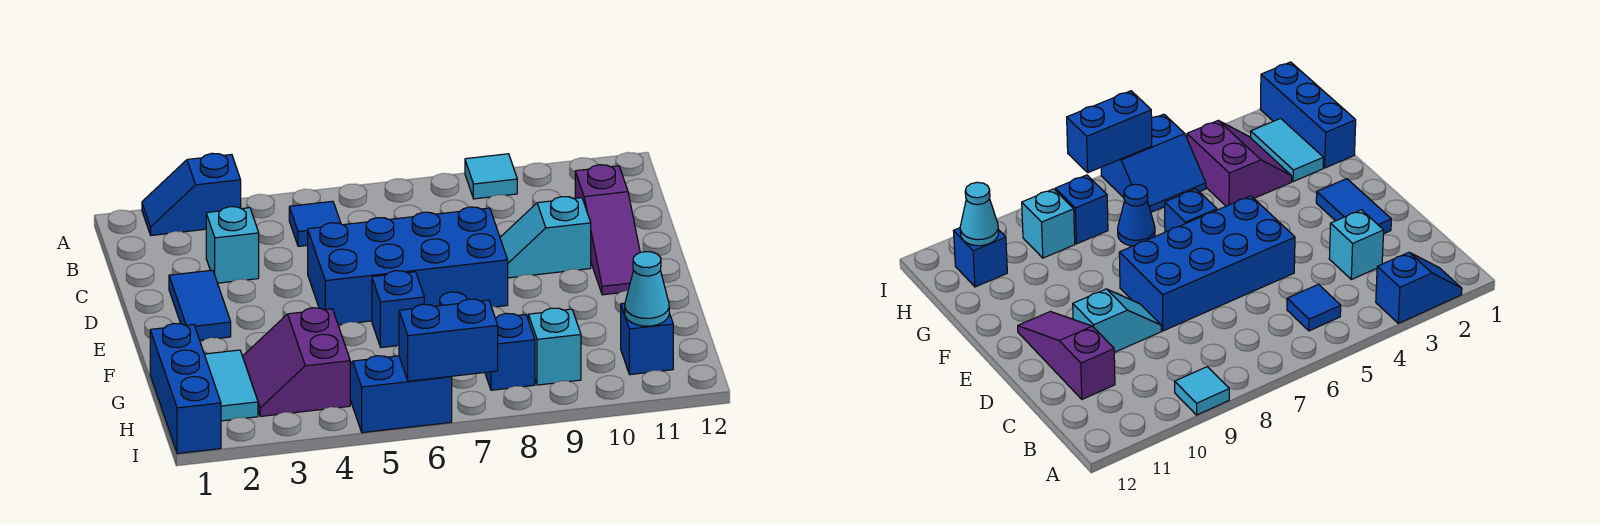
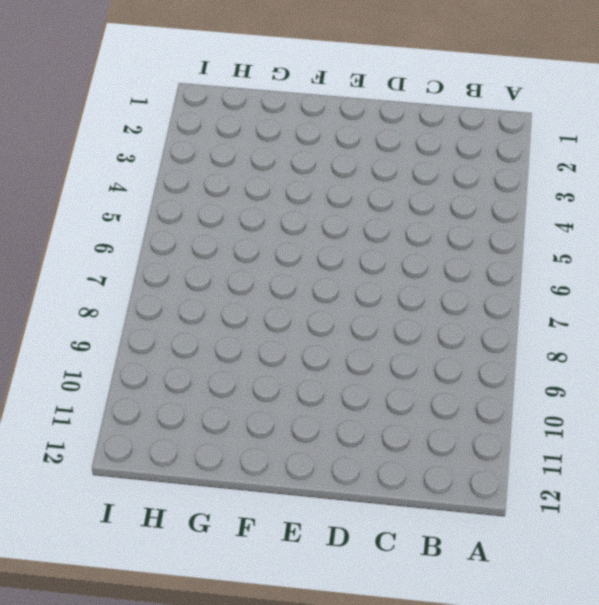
none -> blue 1x2 slope [142,153,241,236]
none -> cyan 1x1 tile [465,154,517,199]
none -> blue 1x1 tile [289,201,341,246]

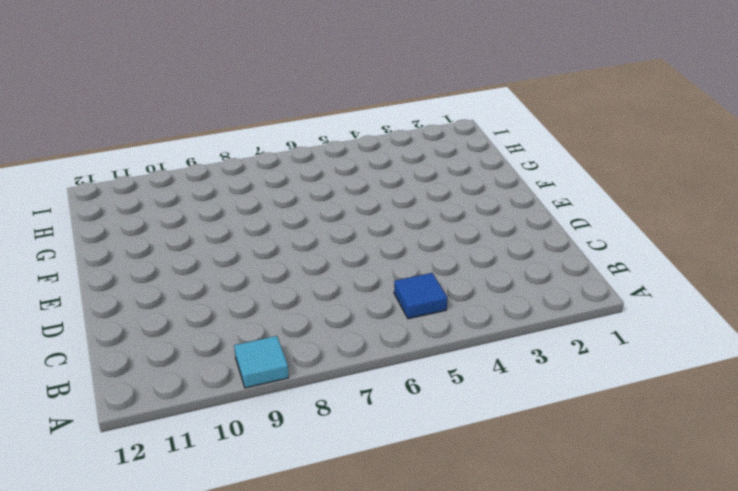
none -> blue 1x2 slope [142,153,241,236]
none -> cyan 1x1 brick [206,207,259,283]
none -> purple 1x3 slope [575,165,640,295]

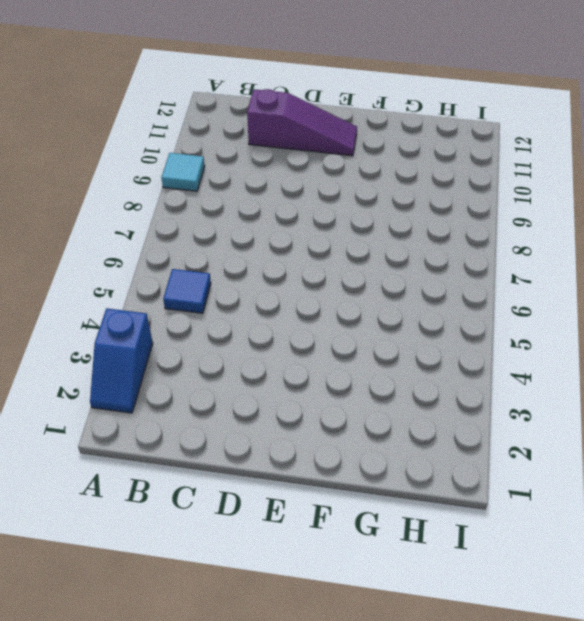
none -> cyan 1x1 brick [206,207,259,283]
none -> blue 1x2 tile [169,270,231,340]
none -> blue 2x4 brick [308,207,508,325]

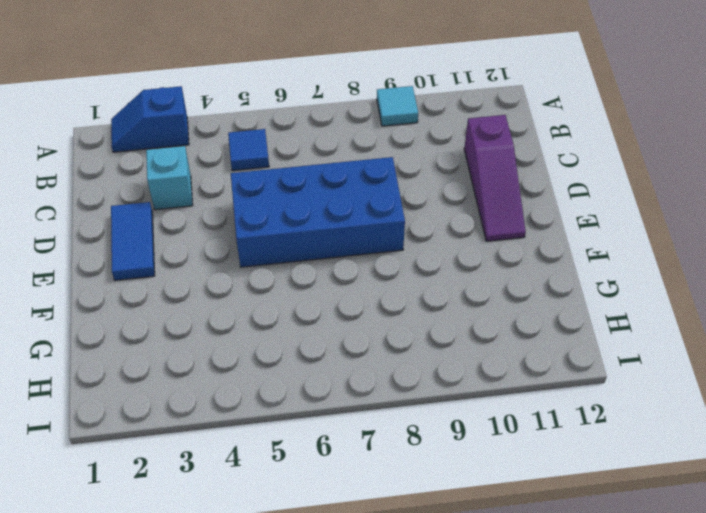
none -> cyan 1x2 slope [500,197,591,278]
none -> blue 1x1 brick [372,271,424,348]
none -> blue 1x3 brick [150,324,221,454]

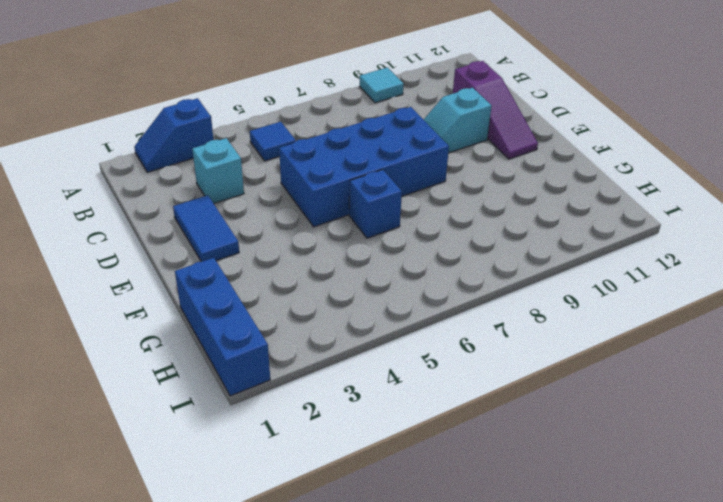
none -> cyan 1x2 tile [204,350,258,421]
none -> purple 2x2 slope [243,308,350,416]
none -> blue 1x1 cone [1118,184,1155,246]

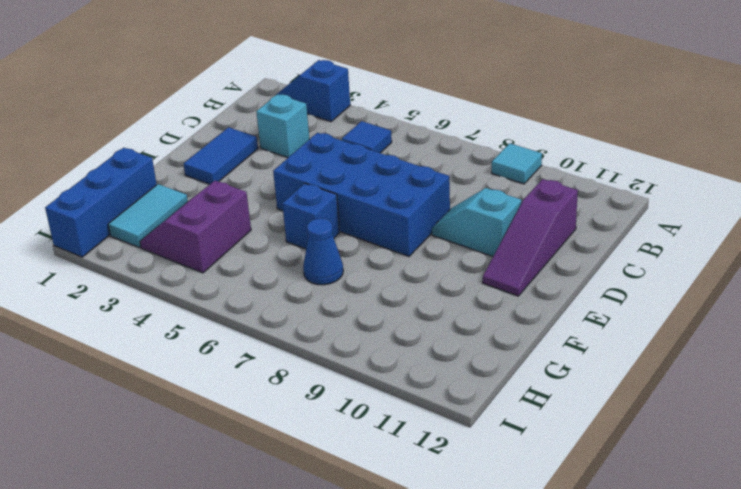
none -> blue 2x2 slope [350,356,452,433]
none -> blue 1x1 brick [485,313,535,390]
none -> cyan 1x1 brick [528,308,581,385]

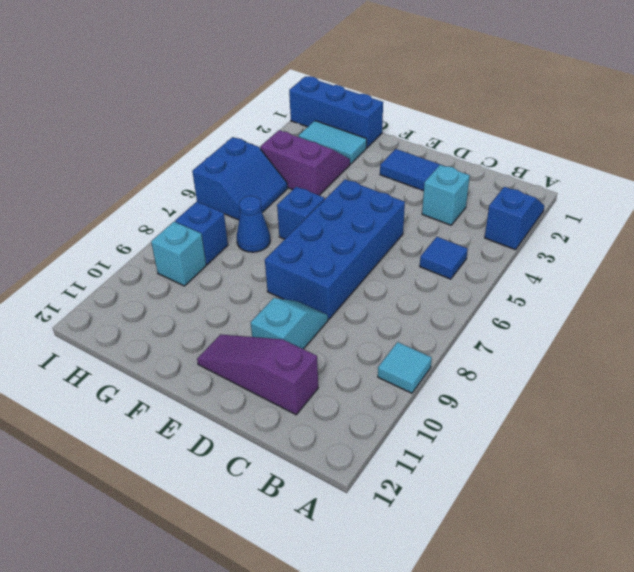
none -> blue 1x1 brick [621,303,673,375]
none -> cyan 1x1 cone [625,252,669,326]
none -> blue 1x2 brick [399,299,498,381]

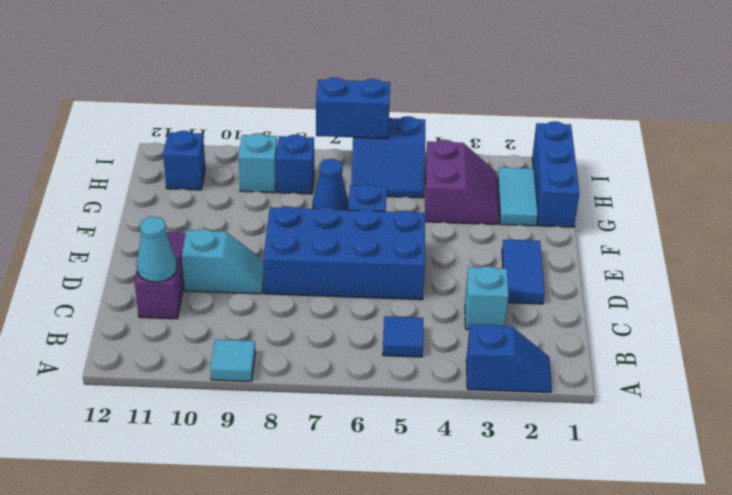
cyan 1x1 cone [137,217,177,282] -> cyan 1x1 cone moved to [625,252,669,326]

